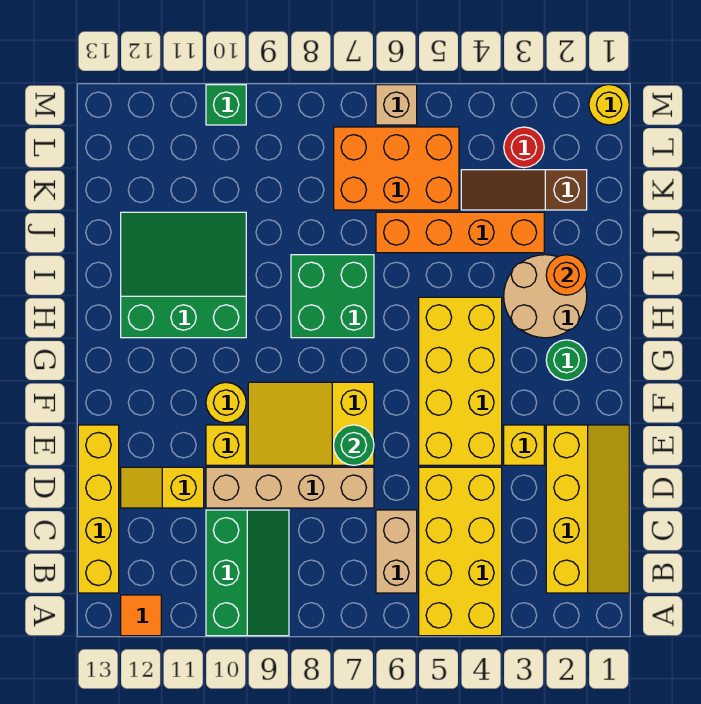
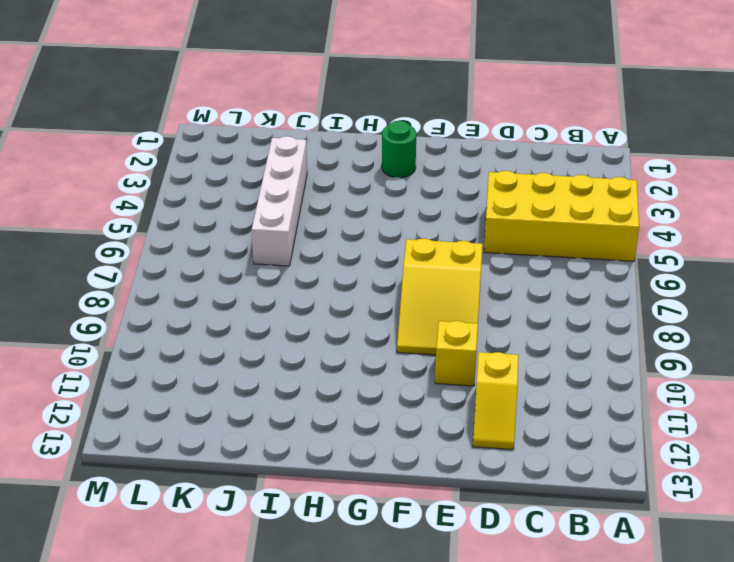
white 1x4 brick [252,136,307,266] -> orange 1x4 brick [376,212,544,253]
none -> green 2x3 slope [206,510,289,636]
none -> orange 1x1 tile [121,595,161,636]
none -> yellow 2x4 slope [546,425,629,593]

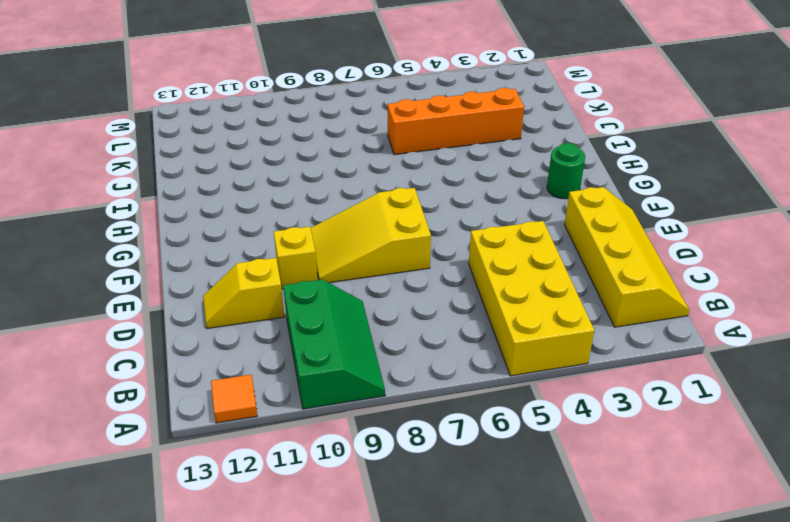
none -> tan 1x2 brick [376,510,417,593]
none -> yellow 1x4 brick [78,425,119,593]
none -> tan 1x4 brick [206,467,374,508]

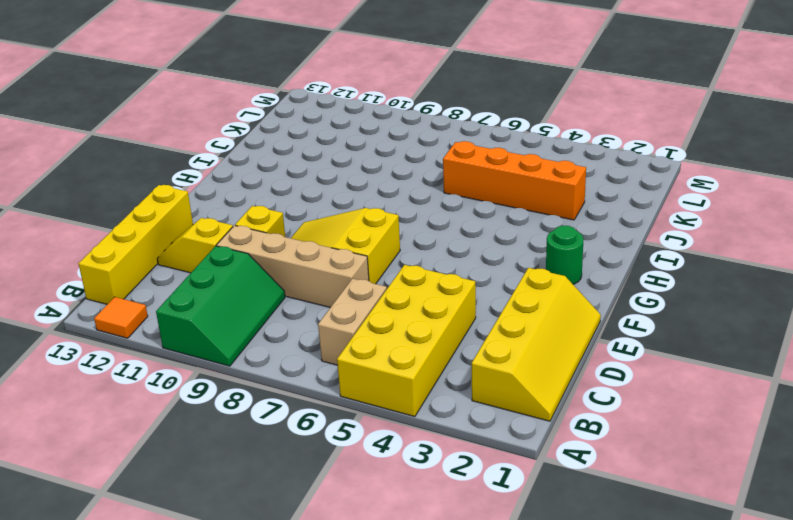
none -> yellow 1x1 brick [504,425,544,465]
none -> yellow 2x4 brick [419,297,502,465]
none -> yellow 1x1 round brick [206,382,246,423]

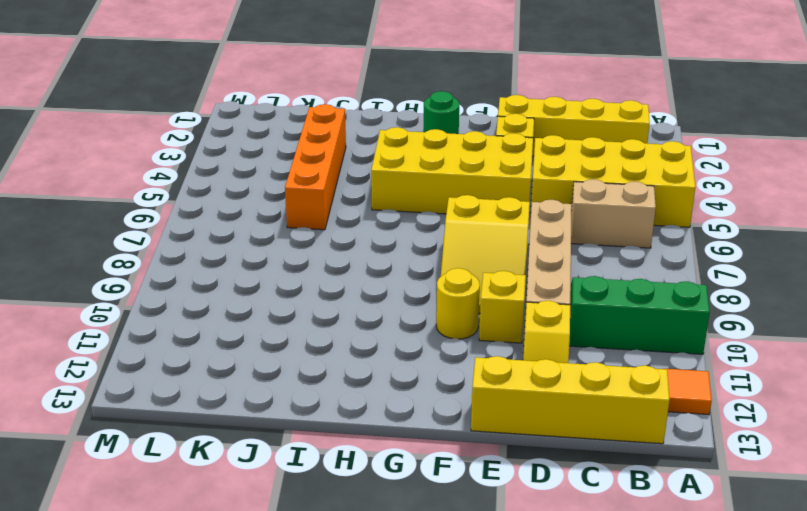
none -> tan 2x2 round brick [504,255,587,338]
none -> green 2x2 brick [291,255,374,338]
none -> green 3x3 slope [121,212,246,338]

